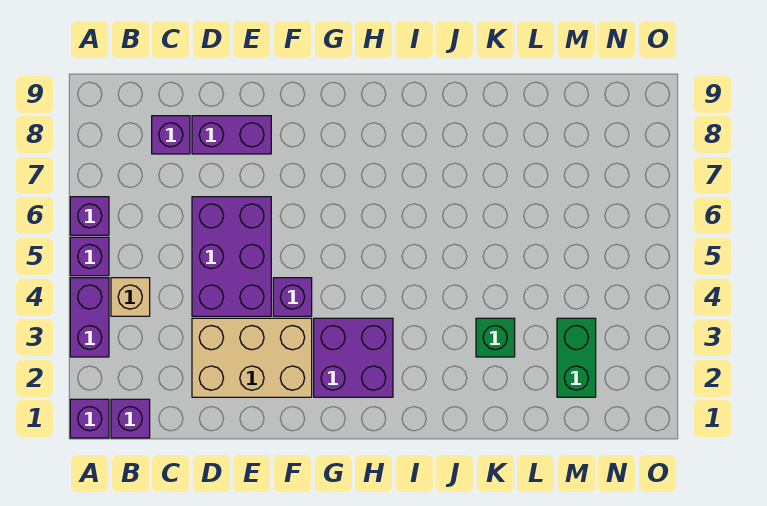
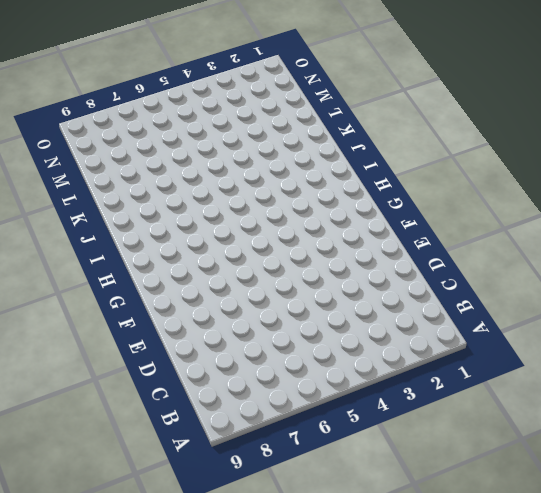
none -> purple 1x1 brick [70,399,109,438]
none -> purple 1x2 brick [70,278,109,357]
none -> purple 1x1 brick [70,237,109,276]

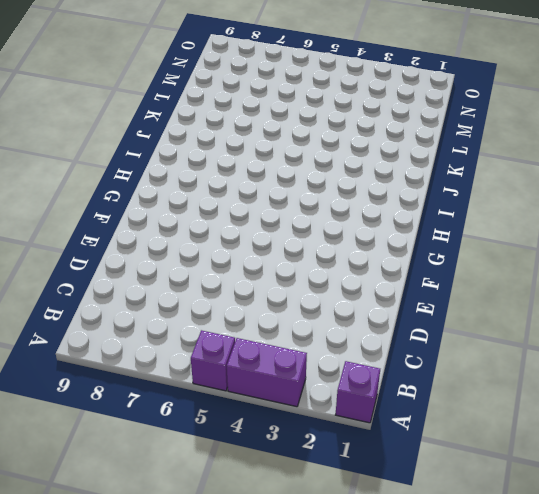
none -> purple 1x1 brick [70,197,109,235]
none -> purple 1x1 brick [111,399,150,438]
none -> tan 1x1 brick [111,278,150,316]

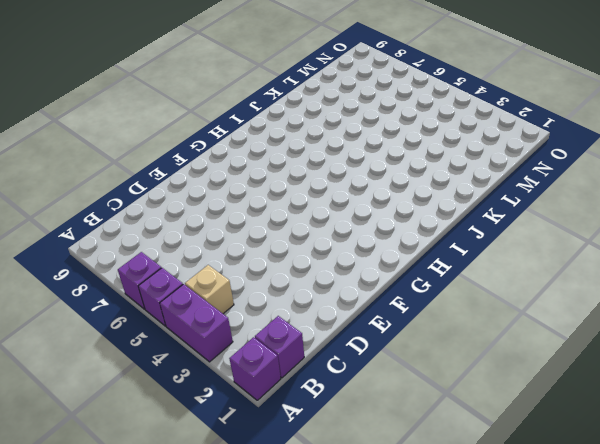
none -> purple 1x1 brick [152,116,190,154]
none -> tan 2x3 brick [192,318,312,397]
none -> purple 2x3 brick [192,197,271,316]

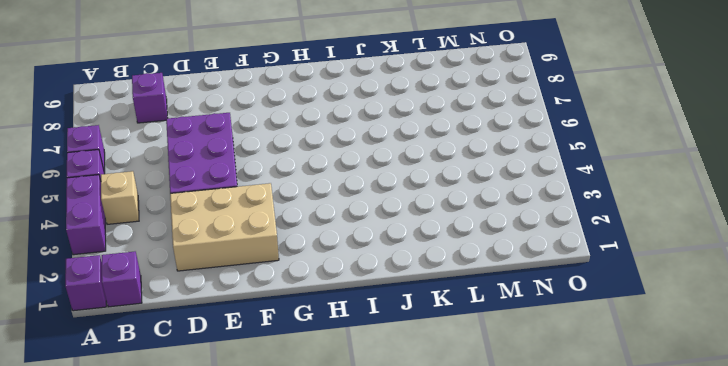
none -> purple 1x2 brick [192,116,271,154]
none -> purple 1x1 brick [273,278,312,316]
none -> purple 2x2 brick [314,318,393,397]

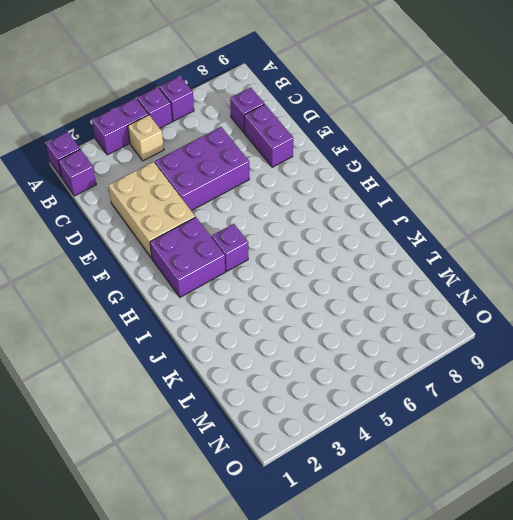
purple 1x1 brick [212,224,248,271] -> purple 1x1 brick moved to [273,278,312,316]
none -> green 1x1 brick [476,318,515,357]
none -> green 1x2 brick [557,318,596,397]

